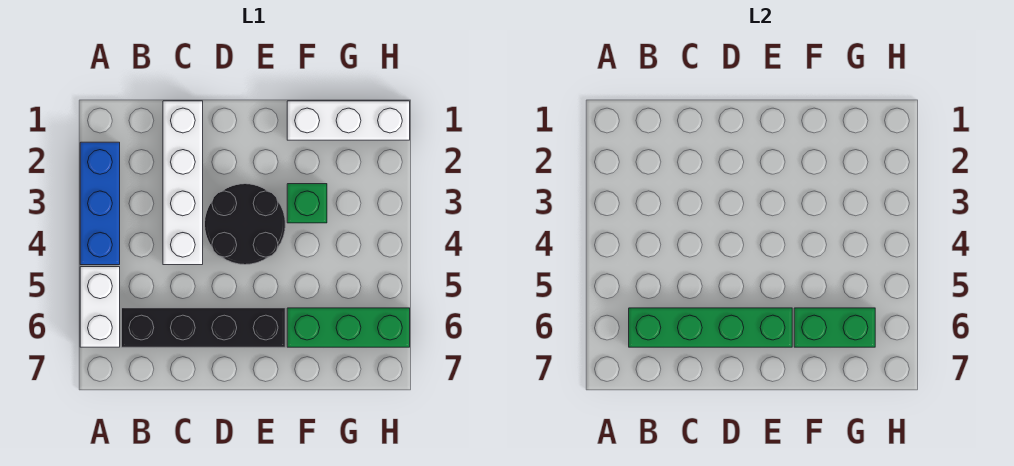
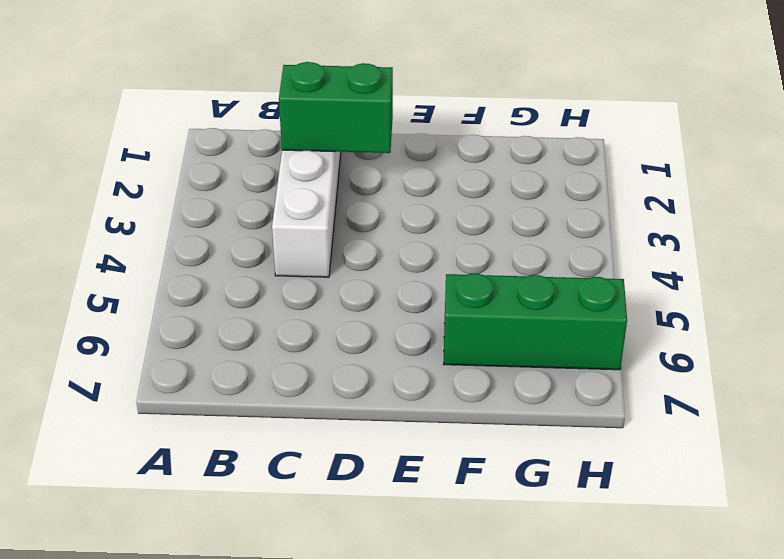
green 1x2 brick [279,62,393,153] -> green 1x2 brick moved to [794,308,875,347]
none -> blue 1x3 brick [80,142,120,265]
none -> white 1x2 brick [80,267,120,347]

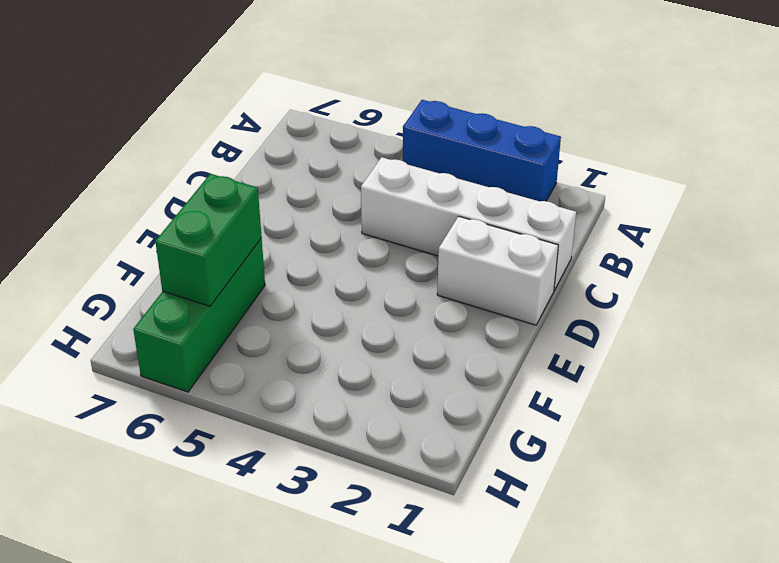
white 1x2 brick [437,216,558,325] -> white 1x2 brick moved to [80,267,120,347]
none -> black 1x4 brick [122,308,285,347]
none -> black 2x2 round brick [205,184,285,265]

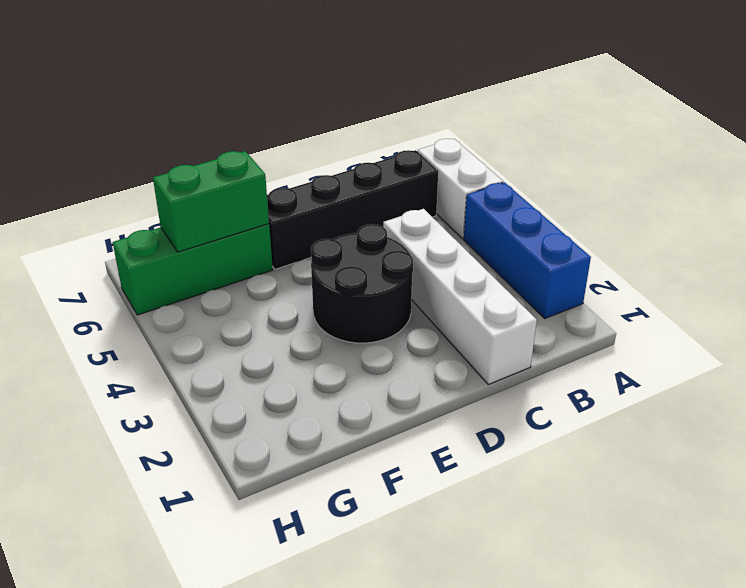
none -> white 1x3 brick [287,101,410,140]
none -> green 1x1 brick [287,184,327,223]

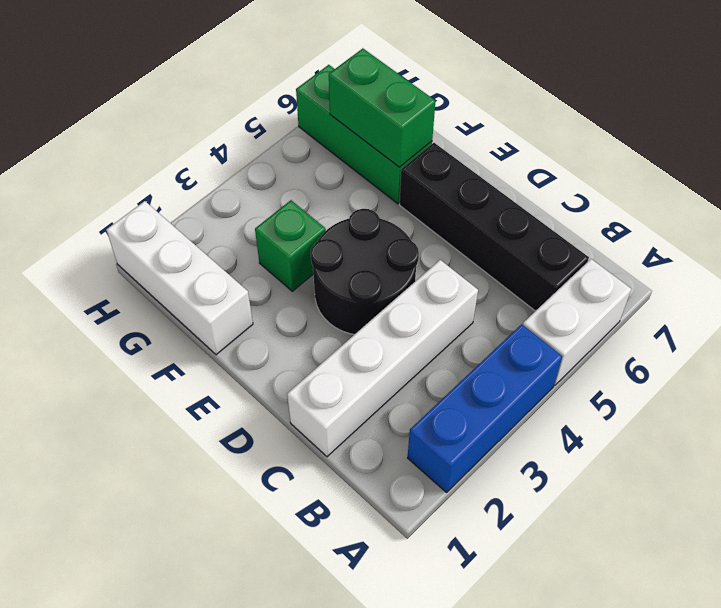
none -> green 1x4 brick [629,308,792,347]

